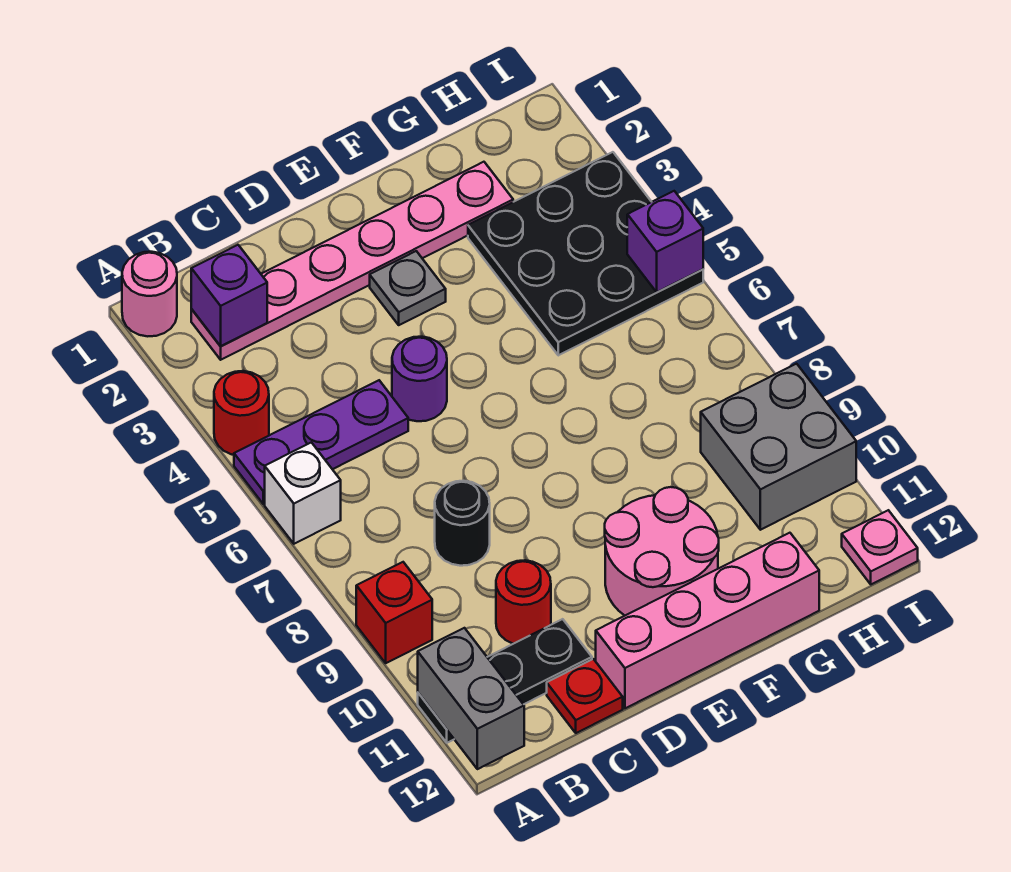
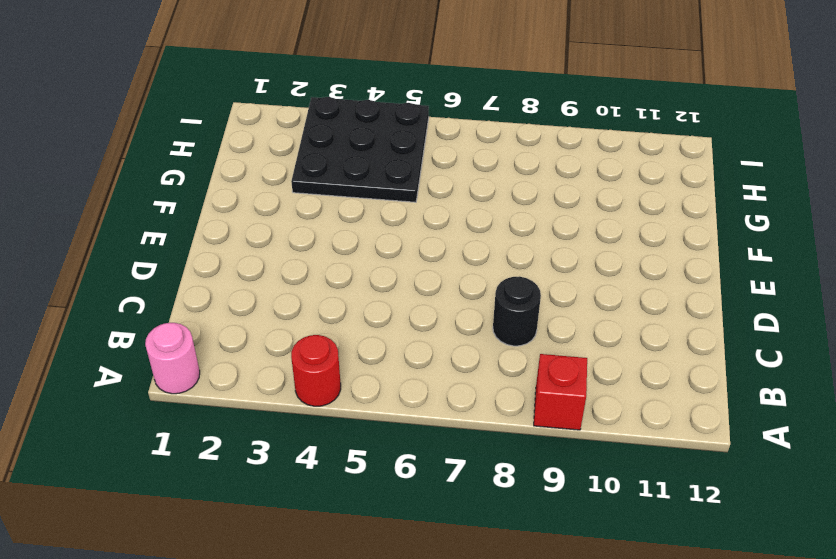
none -> purple 1x3 plate [234,380,408,504]
none -> white 1x1 brick [265,442,341,544]
none -> black 1x3 plate [418,619,592,743]

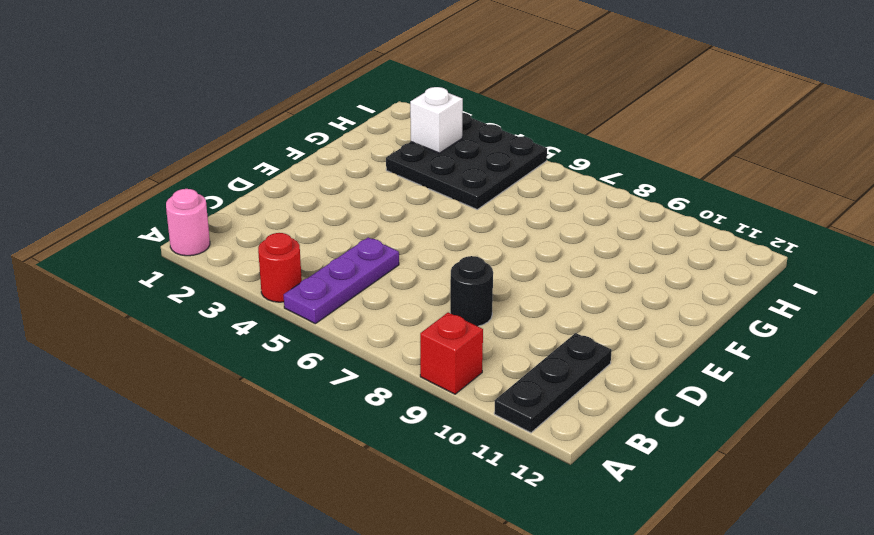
white 1x1 brick [410,87,463,153] -> white 1x1 brick moved to [265,442,341,544]
none -> pink 1x6 plate [191,162,513,360]
none -> red 1x1 round brick [496,560,551,644]
none -> red 1x1 plate [547,659,623,733]

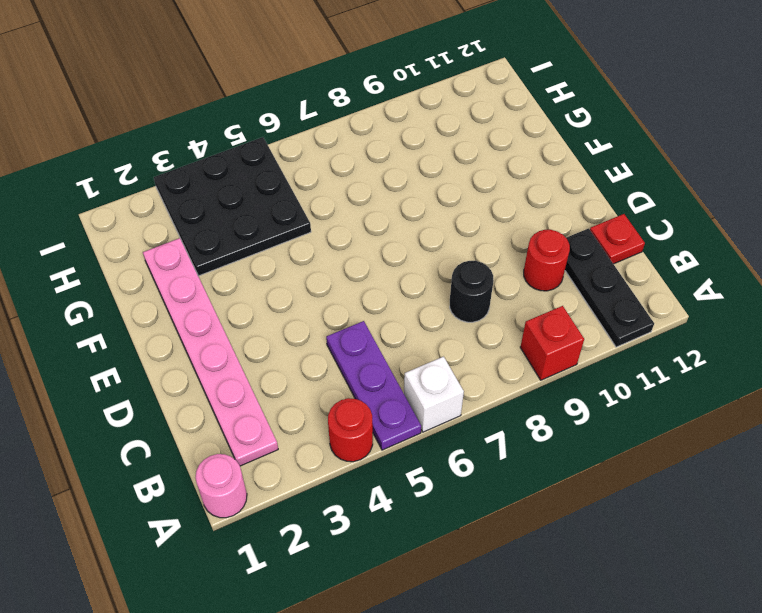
none -> purple 1x1 round brick [392,337,447,421]
none -> pink 1x4 brick [596,533,819,708]
none -> grey 1x1 plate [370,251,446,325]

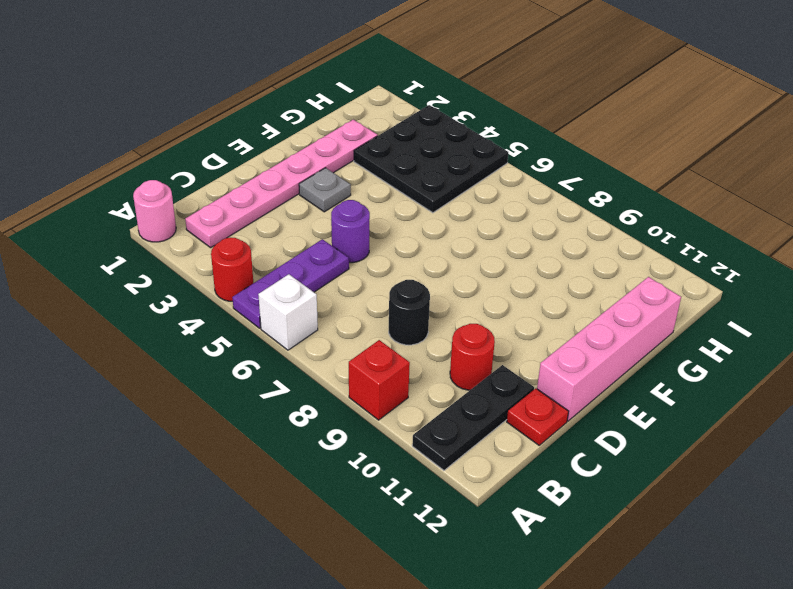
none -> pink 2x2 round brick [605,487,719,615]
none -> grey 2x2 brick [701,364,856,530]
none -> pink 1x1 plate [842,510,918,584]

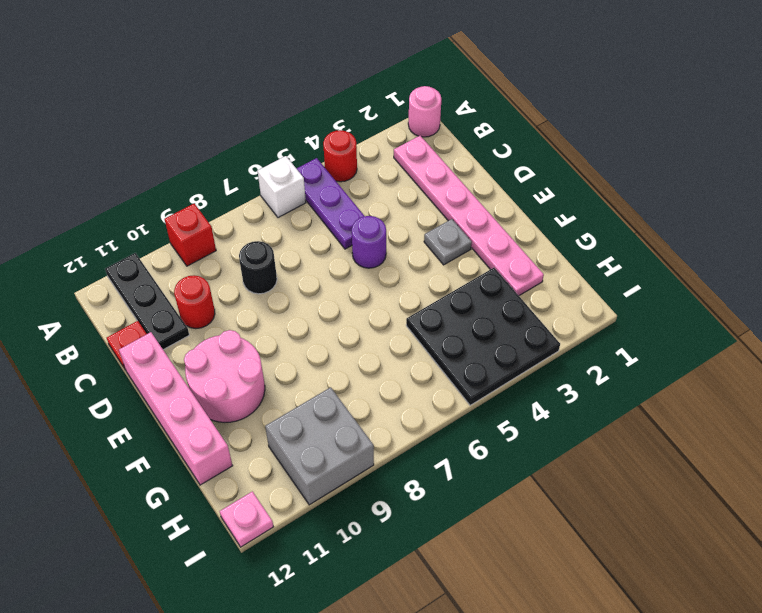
none -> grey 1x2 brick [418,628,524,769]
none -> purple 1x1 brick [191,245,267,346]
none -> purple 1x1 brick [627,191,703,292]

